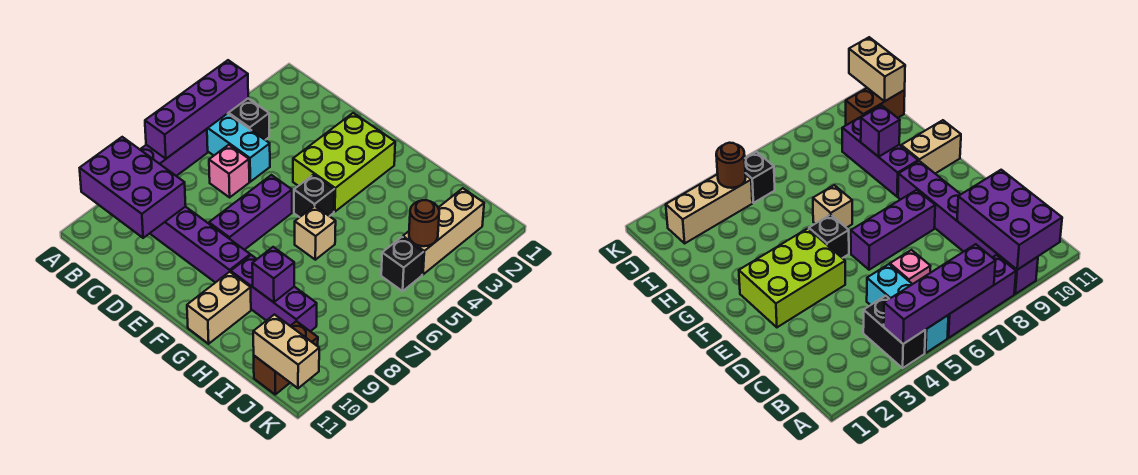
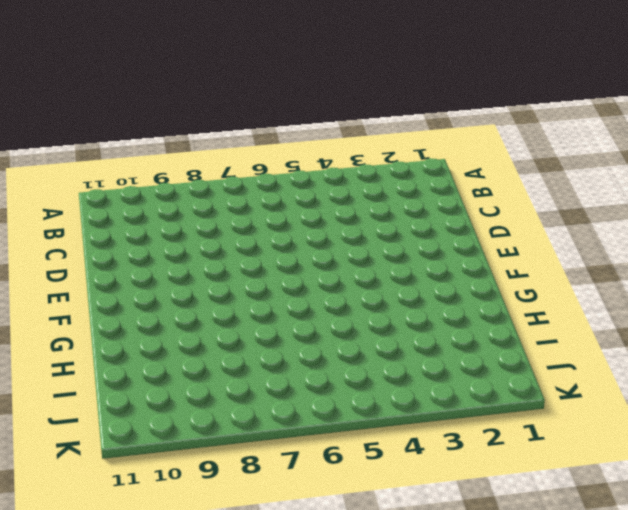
none -> black 1x2 brick [228,99,269,140]
none -> cyan 1x3 brick [207,113,270,182]
none -> purple 1x3 brick [140,129,208,176]

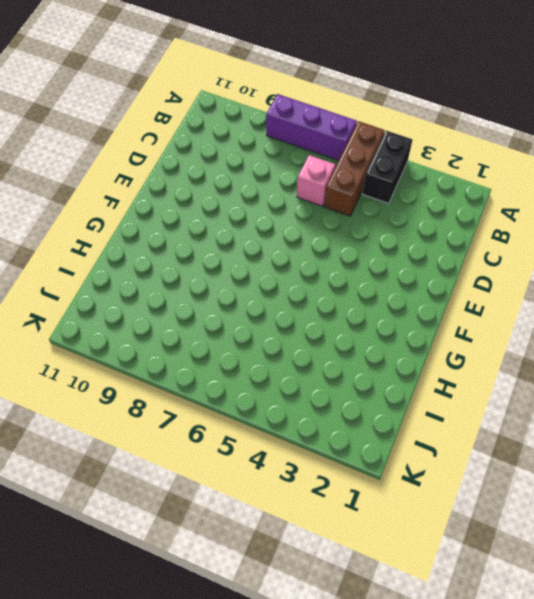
brown 1x3 brick [324,121,385,216] -> cyan 1x3 brick [207,113,270,182]
none -> purple 1x6 brick [150,207,250,283]
none -> lime 2x3 brick [293,113,395,212]
none -> purple 1x3 brick [209,175,292,250]

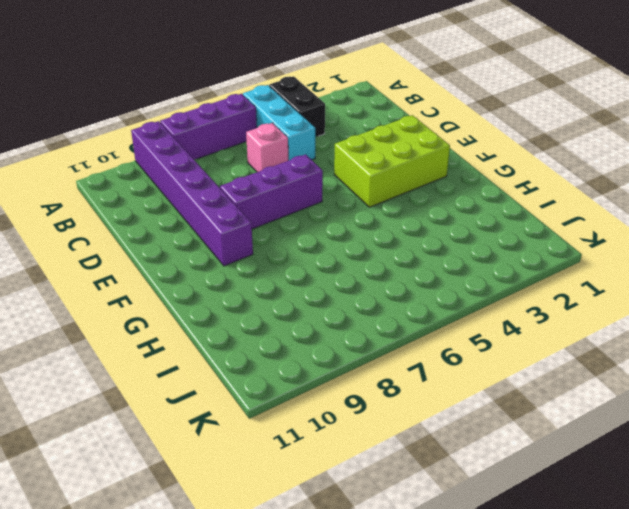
none -> black 1x1 brick [294,174,334,217]
none -> tan 1x1 brick [295,206,336,260]
none -> purple 1x3 brick [231,255,317,331]

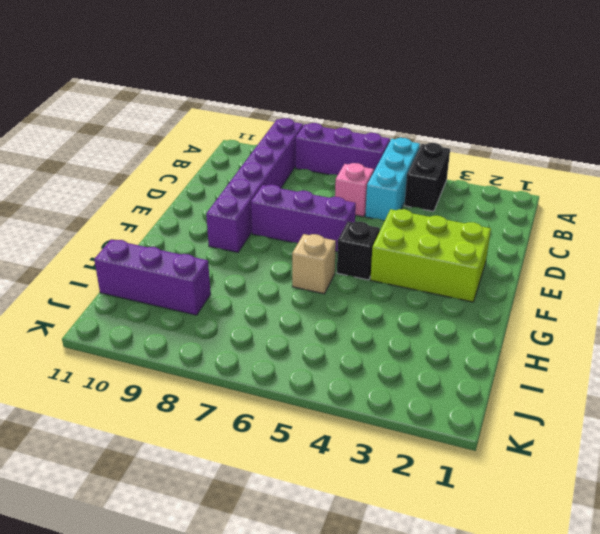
purple 1x3 brick [94,240,211,315] -> purple 1x3 brick turned to [231,255,317,331]
none -> tan 1x2 brick [187,272,251,344]
none -> tan 1x3 brick [403,188,484,274]
none -> black 1x1 brick [381,237,423,291]

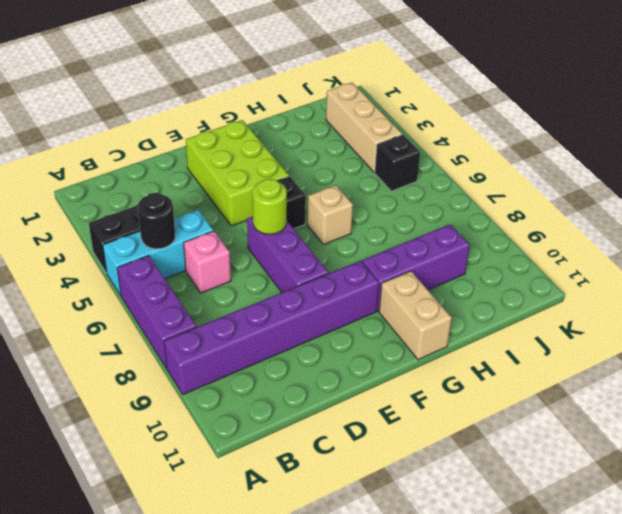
black 1x1 round brick [138,193,175,249] -> none
lime 1x1 round brick [252,179,287,234] -> none
none -> brown 1x2 brick [254,321,318,394]
none -> purple 1x4 brick [145,60,248,159]
none -> purple 2x3 brick [80,137,186,238]

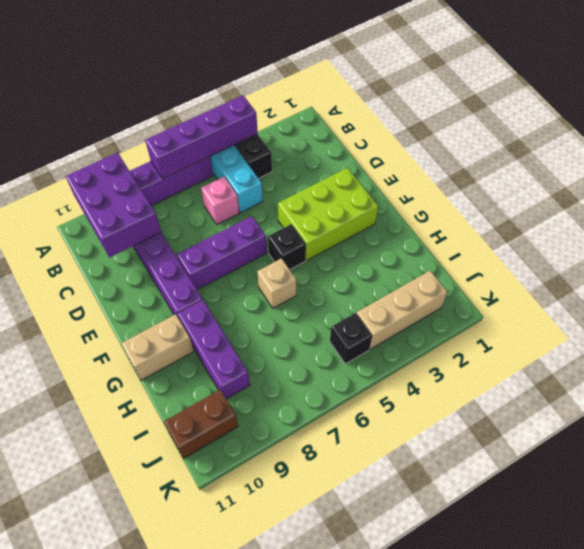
none -> purple 1x1 brick [252,247,294,302]
none -> brown 1x1 round brick [409,200,439,246]
none -> tan 1x2 brick [253,315,319,388]

